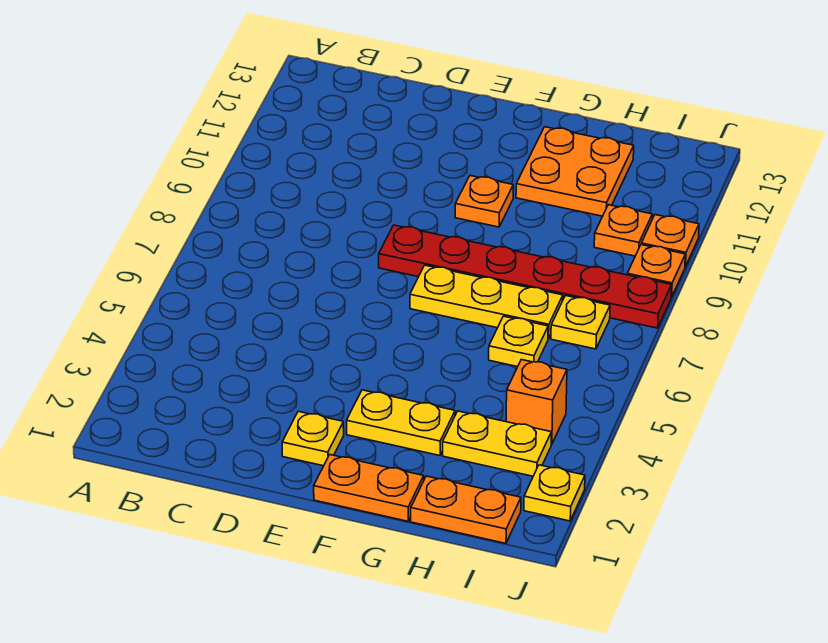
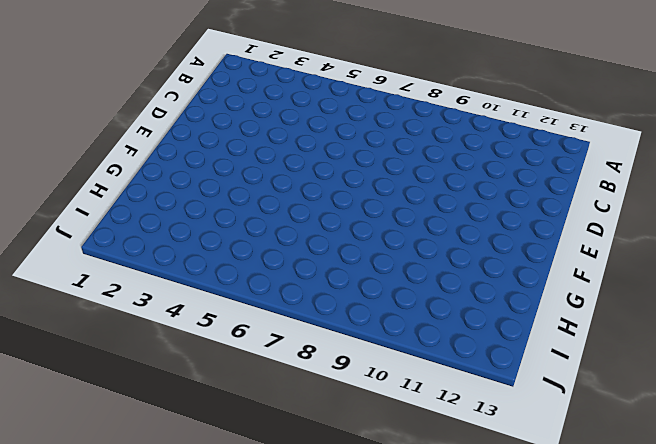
none -> yellow 1x1 plate [282,411,344,466]
none -> red 1x6 plate [379,225,672,328]
none -> orange 1x2 plate [314,455,424,521]

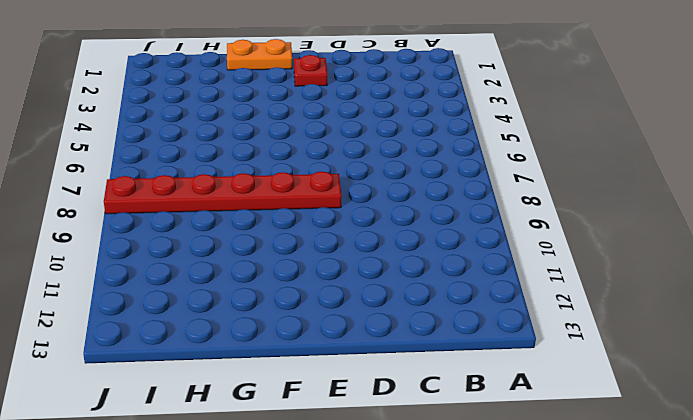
red 1x1 plate [294,55,327,86] -> yellow 1x1 plate [282,411,344,466]
none -> yellow 1x2 plate [347,390,455,456]
none -> yellow 1x3 plate [410,265,563,339]
none -> orange 1x1 plate [455,176,513,227]

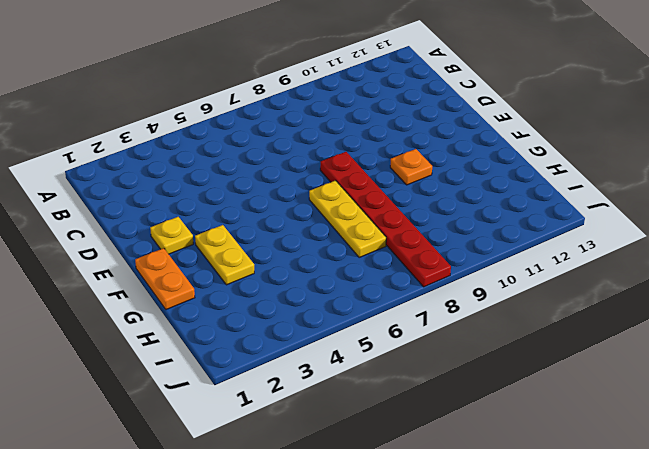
none -> orange 2x2 plate [516,127,634,216]
none -> orange 1x2 plate [411,476,521,543]
none -> yellow 1x2 plate [443,411,551,476]

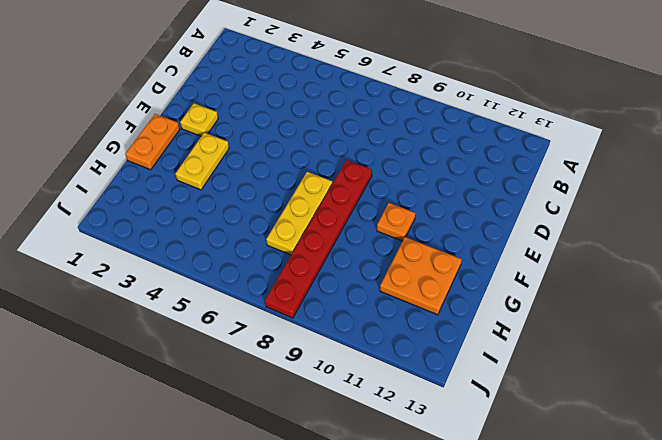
none -> orange 1x2 plate [411,476,521,543]
none -> yellow 1x2 plate [443,411,551,476]
none -> yellow 1x1 plate [489,316,548,367]

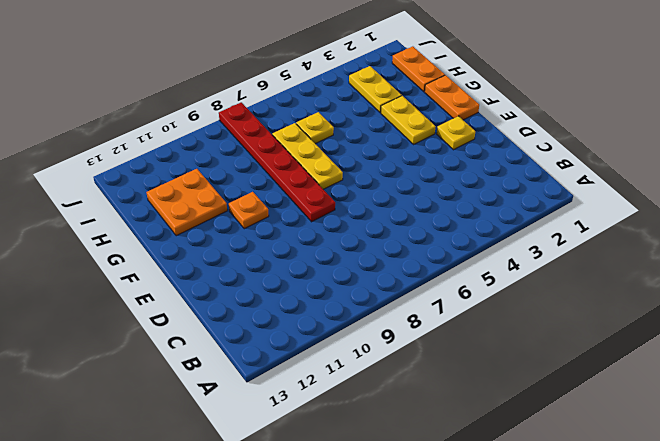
none -> orange 1x1 brick [506,360,567,445]
none -> yellow 1x1 plate [551,296,610,349]
none -> orange 1x1 plate [594,205,652,256]

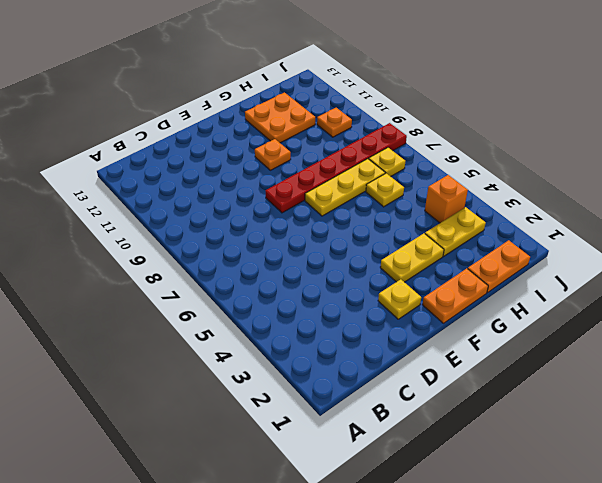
none -> yellow 1x1 plate [524,465,585,521]
none -> orange 1x1 plate [627,245,685,297]
none -> orange 1x1 plate [641,215,699,267]

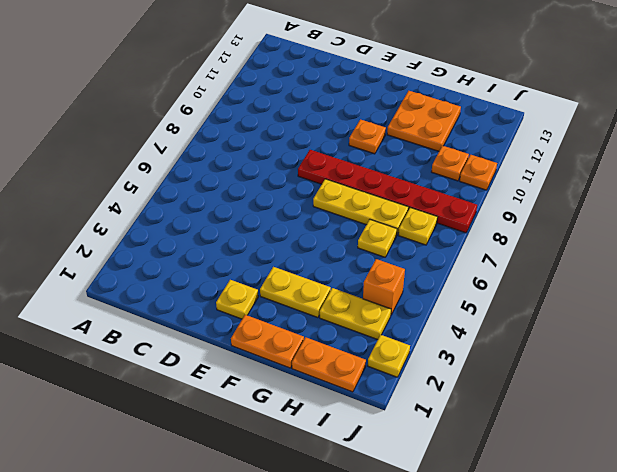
none -> orange 1x1 plate [627,245,685,297]

